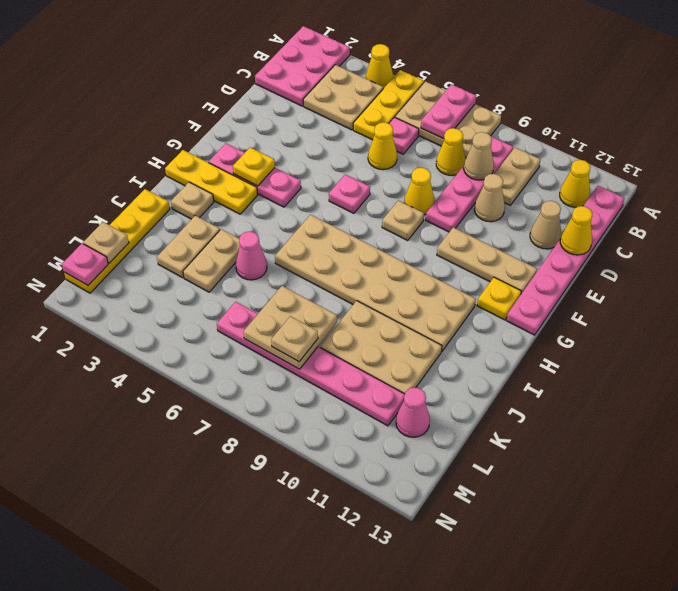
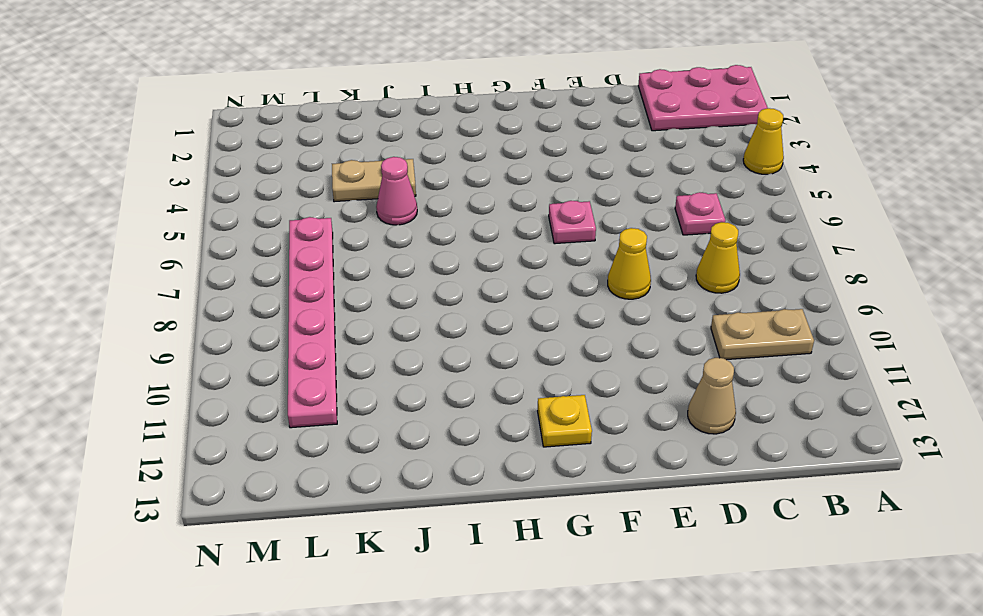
none -> yellow 1x3 plate [353,70,424,140]
none -> tan 2x3 plate [395,81,501,158]
none -> tan 2x2 plate [303,65,383,130]
none -> pink 1x4 plate [426,137,513,232]

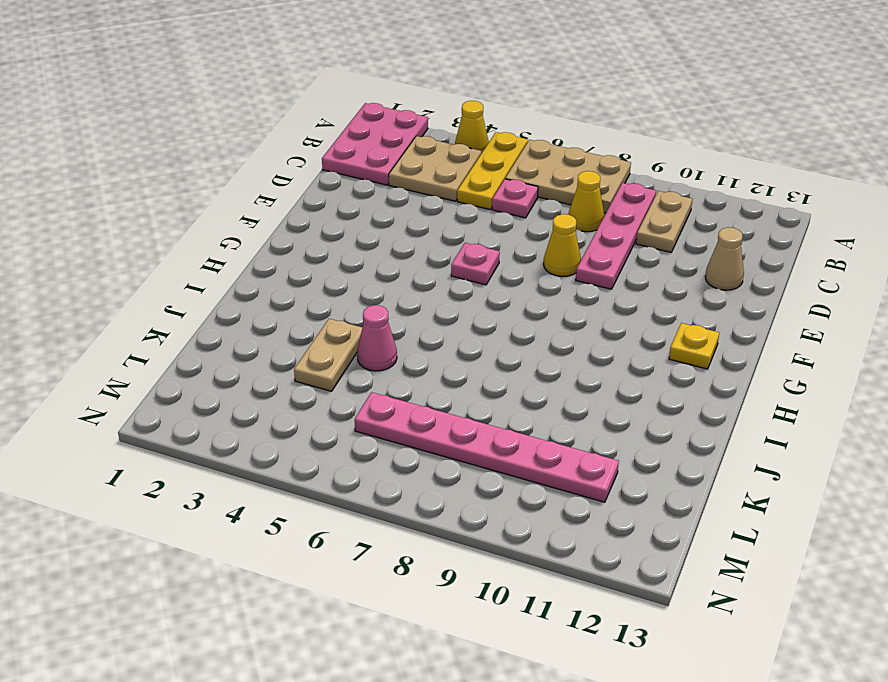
none -> yellow 1x1 cone [560,160,591,207]
none -> pink 1x6 plate [506,186,625,335]
none -> yellow 1x1 cone [368,122,397,170]
none -> tan 1x1 cone [474,174,505,222]

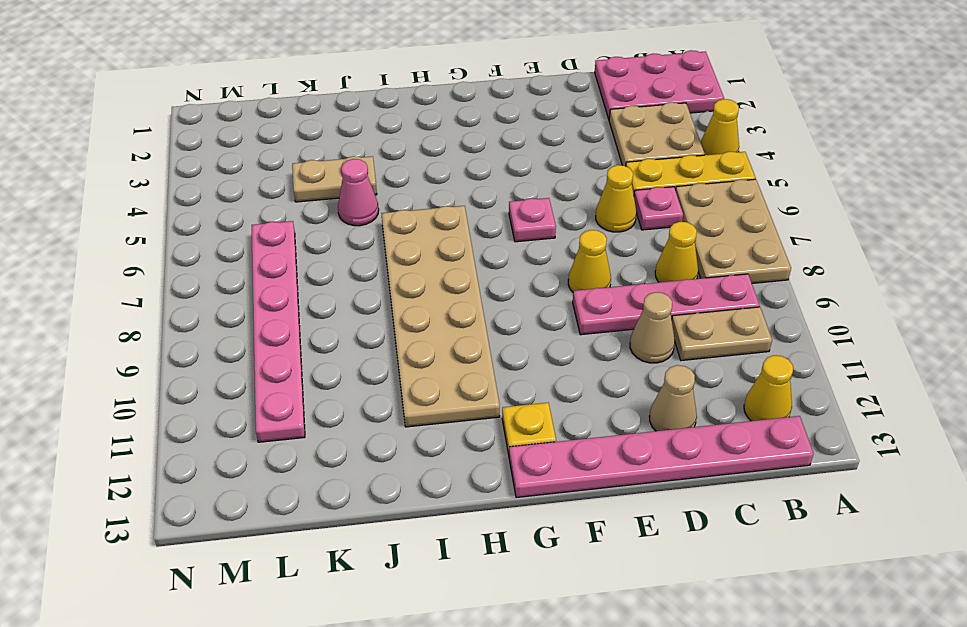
none -> tan 1x1 plate [382,200,424,241]
none -> tan 1x3 plate [437,227,537,294]
none -> pink 1x3 plate [209,143,301,207]
none -> yellow 1x3 plate [165,150,258,214]

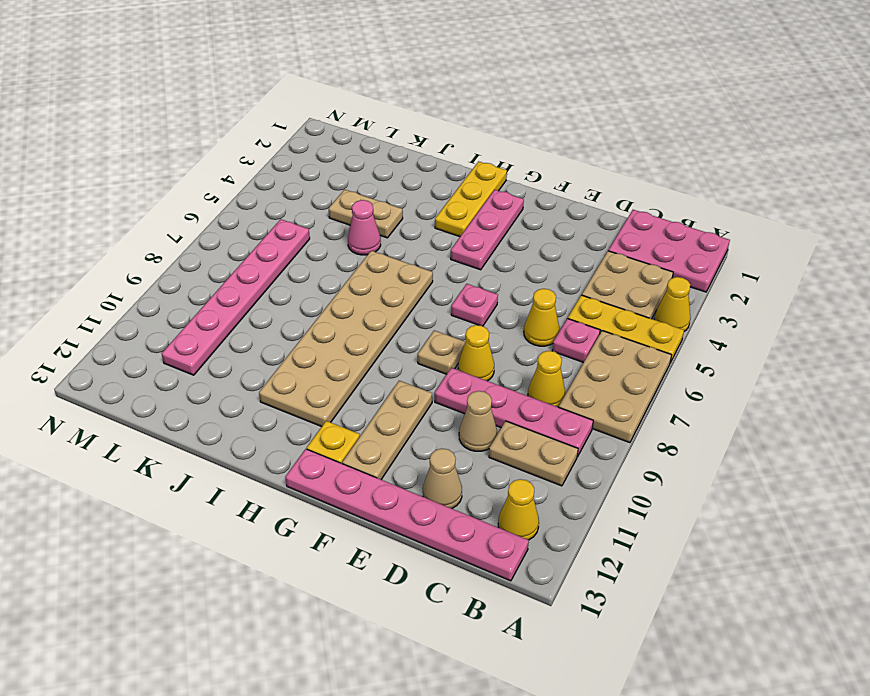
none -> tan 1x1 plate [171,182,214,219]
none -> yellow 1x4 plate [64,189,170,293]
none -> tan 1x2 plate [157,216,220,278]
none -> tan 2x3 plate [320,301,442,394]

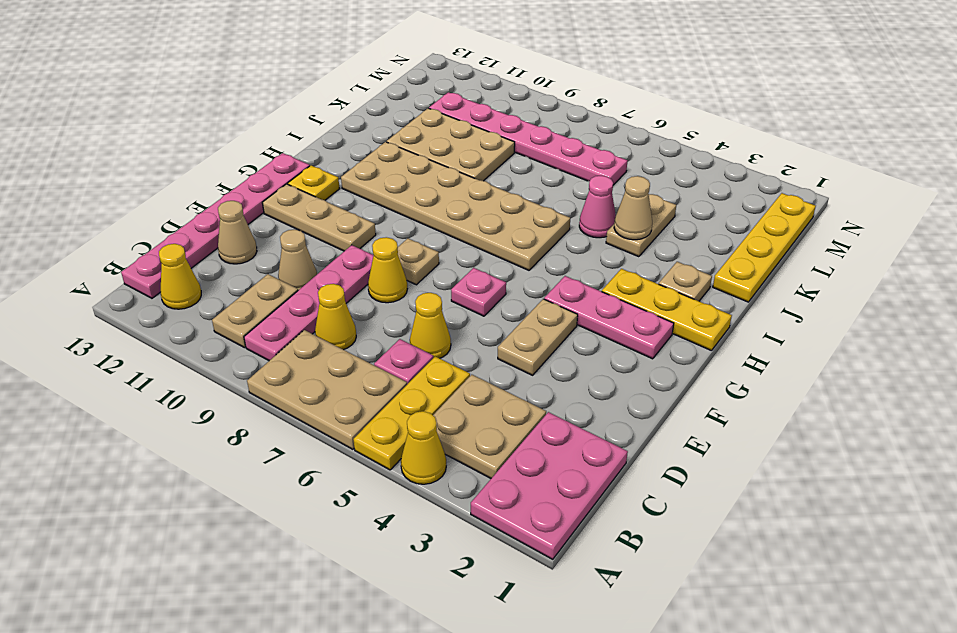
tan 1x2 plate [498,299,578,375] -> tan 1x2 plate moved to [157,216,220,278]
tan 1x1 cone [614,176,652,240] -> tan 1x1 cone moved to [464,132,494,180]
none -> pink 1x1 cone [396,387,430,437]
none -> pink 1x2 plate [421,84,476,139]
none -> yellow 1x1 cone [560,206,593,255]
none -> yellow 1x1 plate [233,147,275,186]

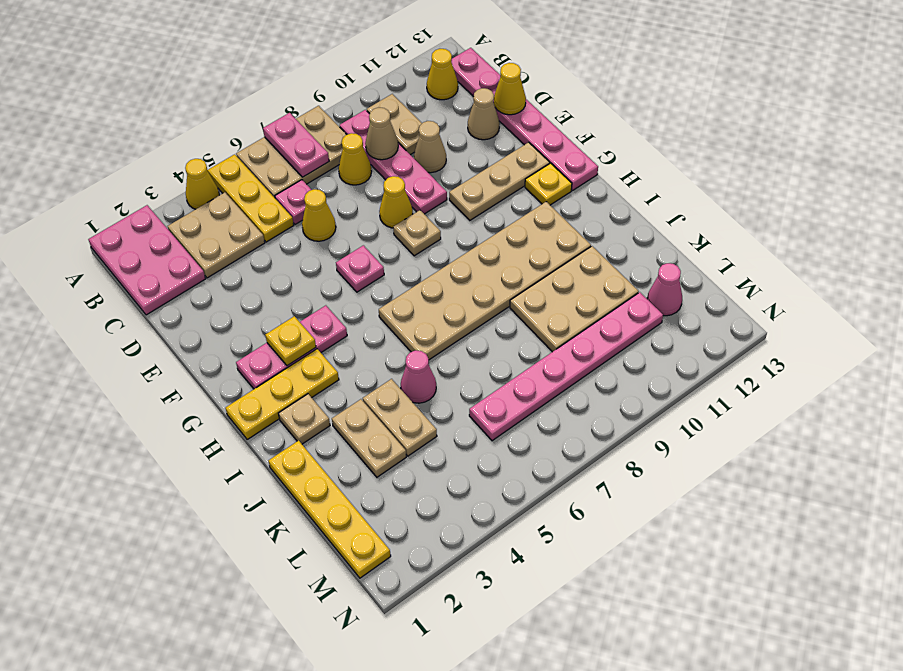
none -> tan 2x2 plate [244,286,337,369]
none -> tan 1x1 plate [83,222,129,263]
none -> pink 1x1 plate [62,243,108,285]
none -> tan 1x1 plate [271,316,318,362]

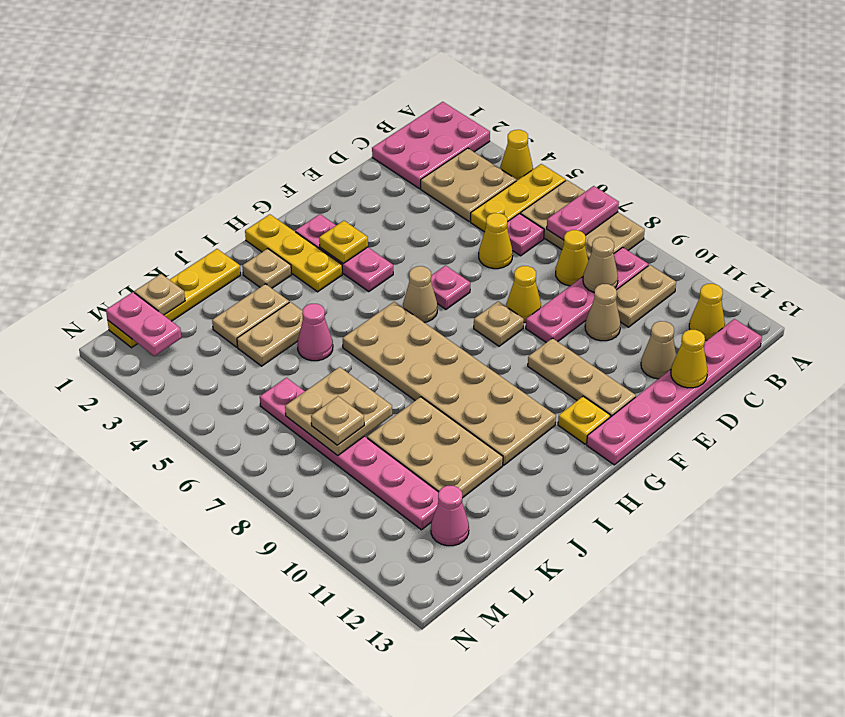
tan 1x1 cone [403,266,437,323] -> none
pink 1x2 plate [106,292,181,356] -> pink 1x1 plate [62,243,108,285]

